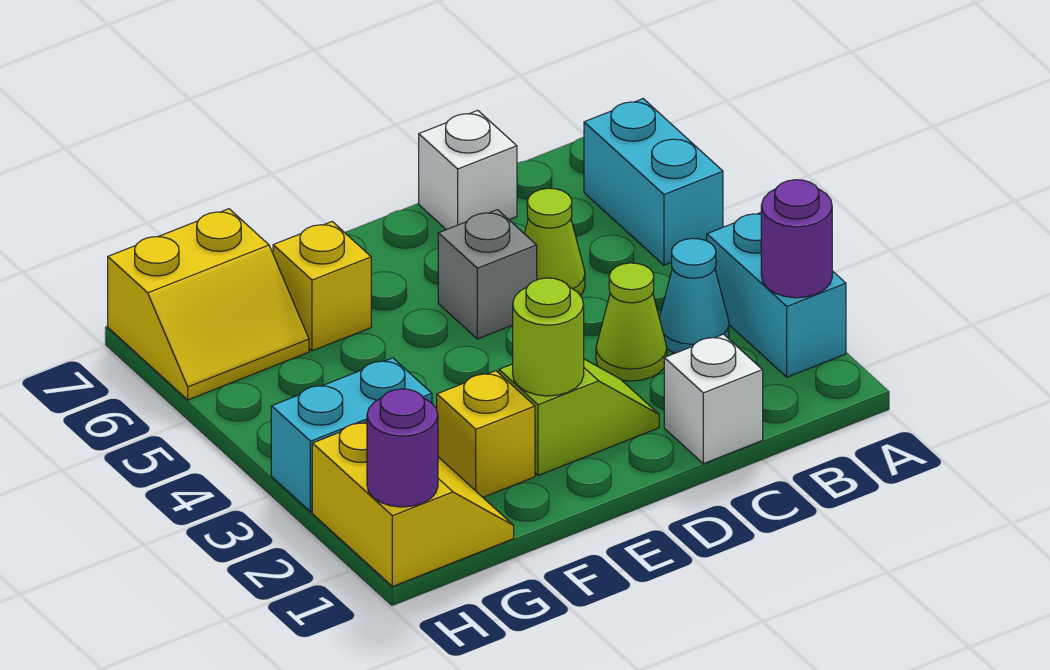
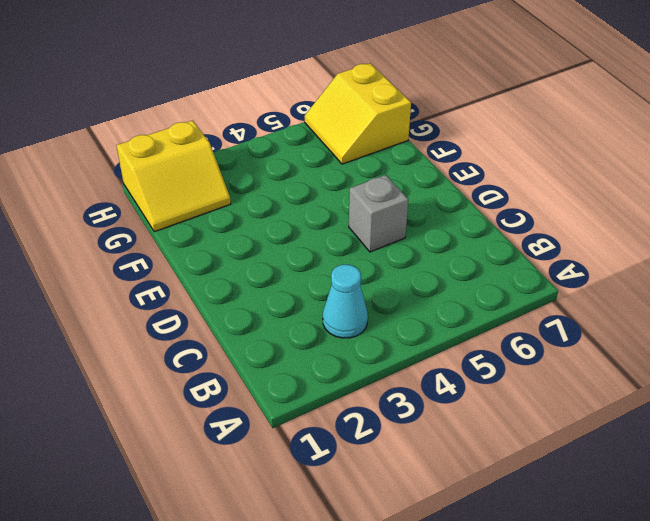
none -> cyan 1x2 brick [707,213,846,377]
none -> cyan 1x2 brick [584,99,723,265]
none -> white 1x1 brick [664,334,763,464]

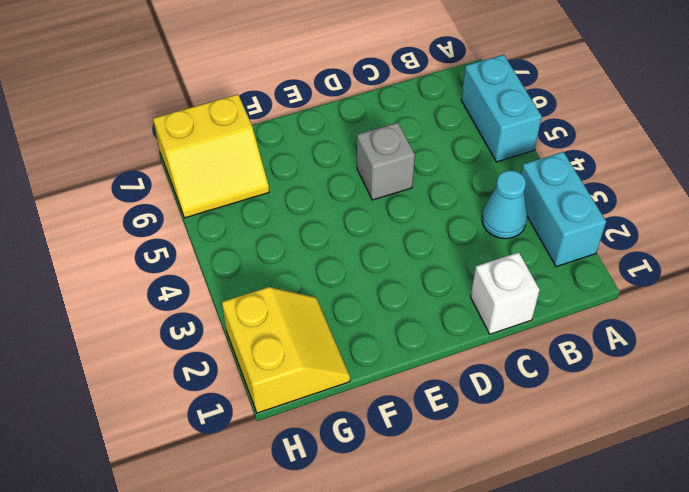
none -> lime 1x1 cone [596,263,667,381]
none -> lime 1x1 cone [524,188,585,295]
none -> white 1x1 brick [419,110,517,230]

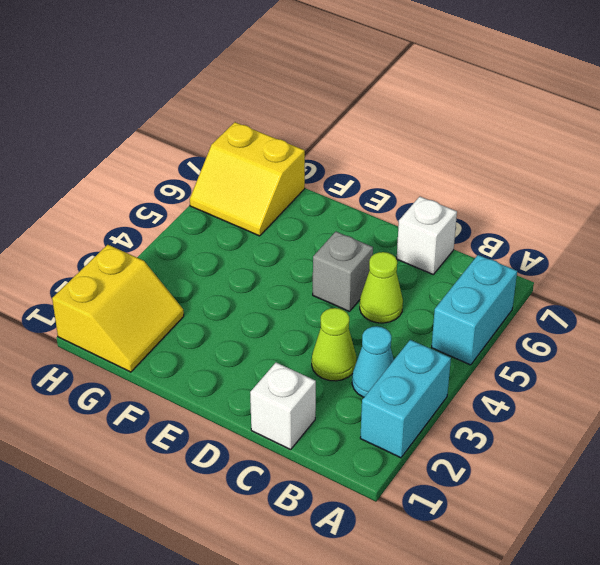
none -> lime 1x2 slope [499,359,659,475]
none -> yellow 1x1 brick [437,371,535,497]
none -> yellow 1x1 brick [273,222,371,351]

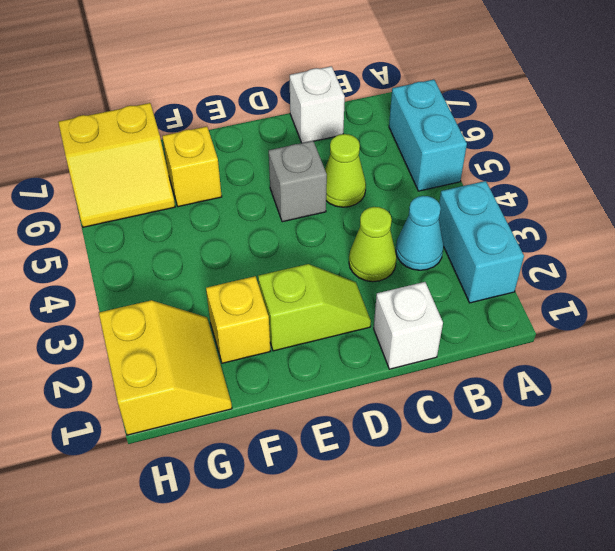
none -> cyan 1x2 brick [271,358,432,512]
none -> purple 1x1 round brick [761,180,832,298]
none -> lime 1x1 round brick [513,278,584,396]

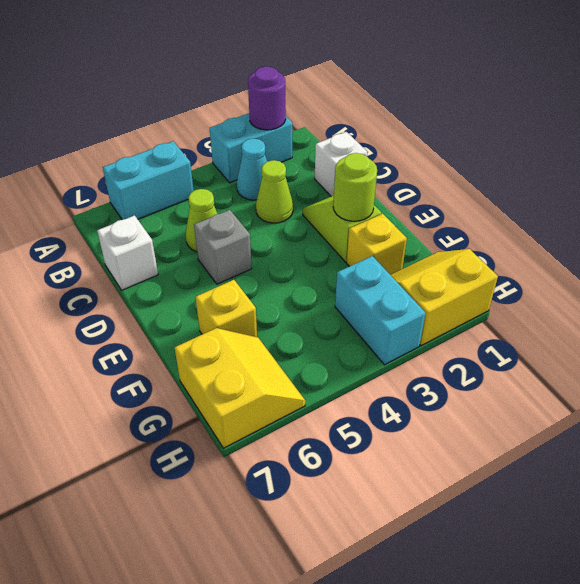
none -> purple 1x1 round brick [367,389,438,507]

